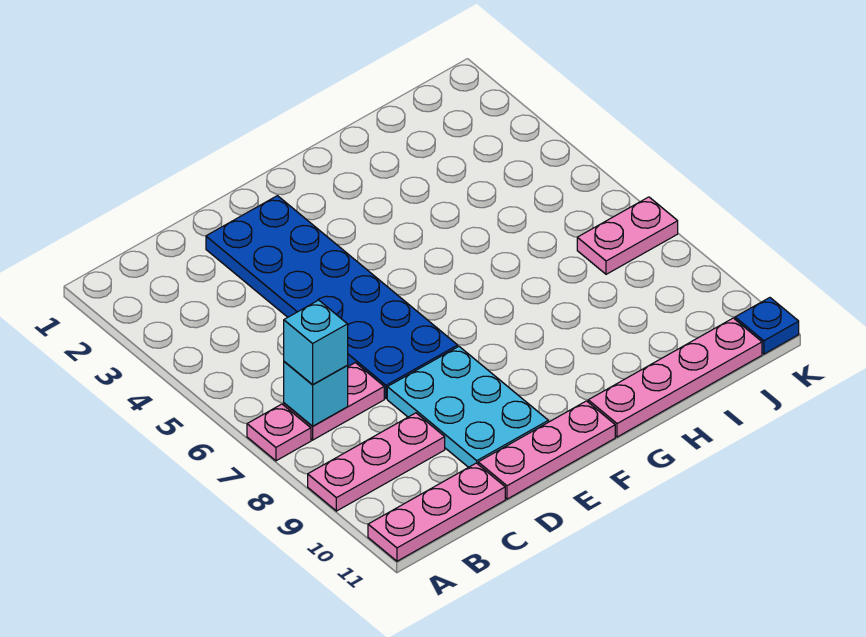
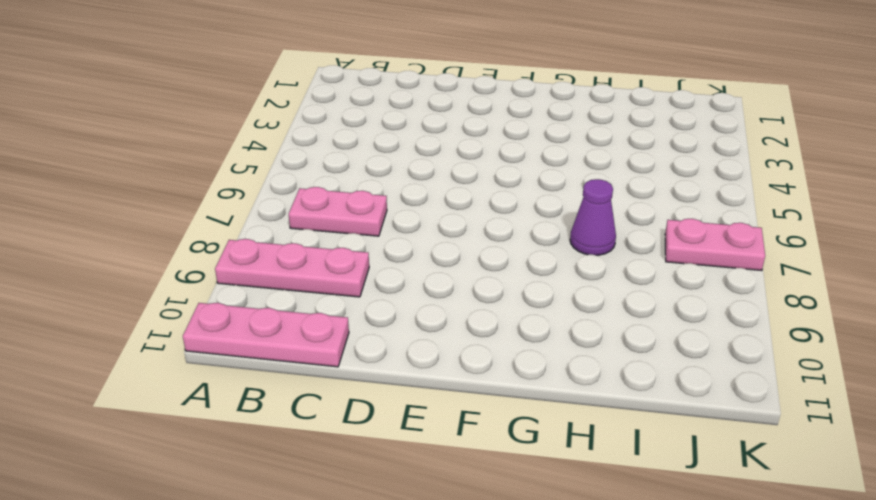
purple 1x1 cone [570,179,616,255] -> none
none -> pink 1x1 plate [247,404,311,461]
none -> blue 2x6 plate [206,196,458,399]
none -> cyan 2x3 plate [387,347,548,467]

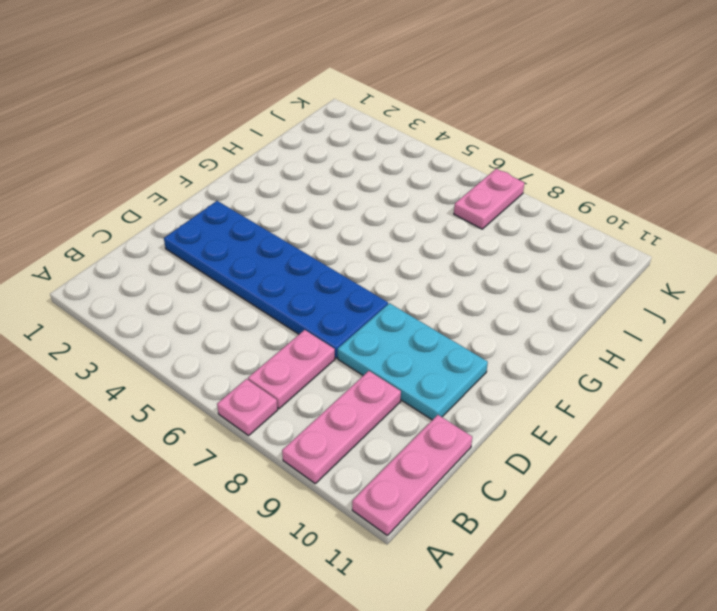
none -> pink 1x3 plate [478,401,615,499]
none -> pink 1x4 plate [588,318,762,437]
none -> blue 1x1 plate [735,298,799,354]

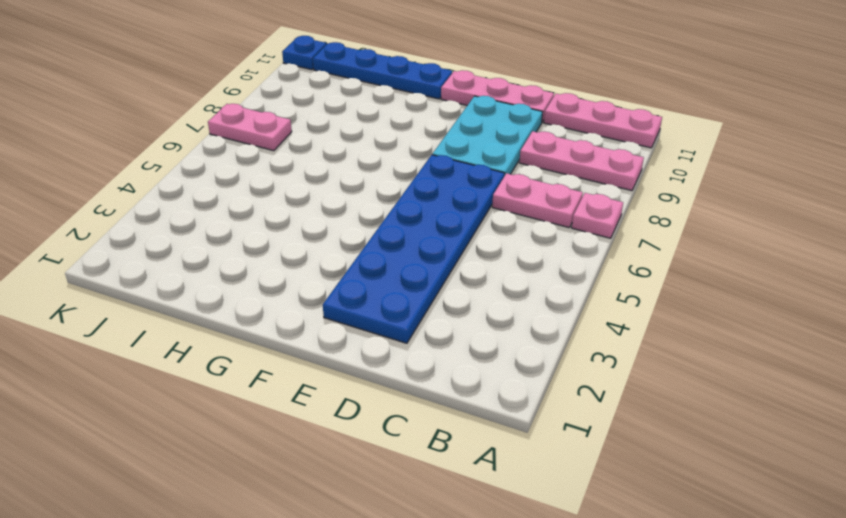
blue 1x4 plate [313,42,452,99] -> pink 1x4 plate [588,318,762,437]
none -> cyan 1x1 brick [284,362,348,426]
none -> cyan 1x1 brick [284,300,348,384]

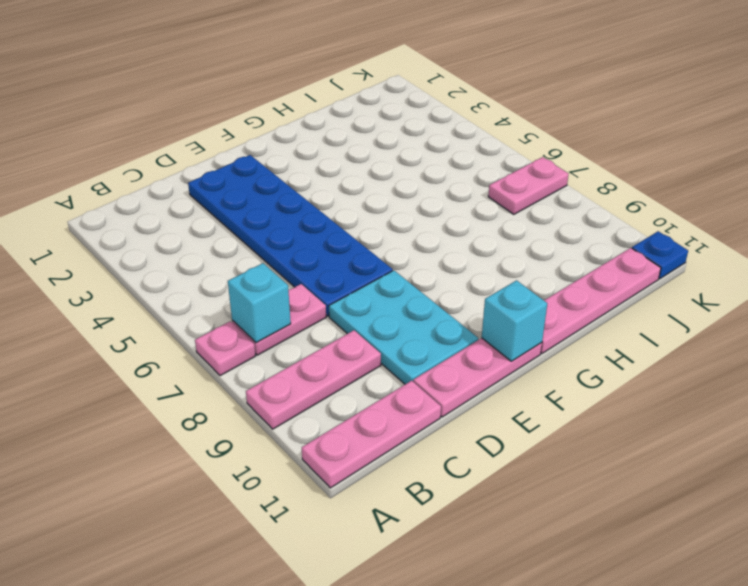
cyan 1x1 brick [482,280,547,361] -> cyan 1x1 brick moved to [284,300,348,384]

